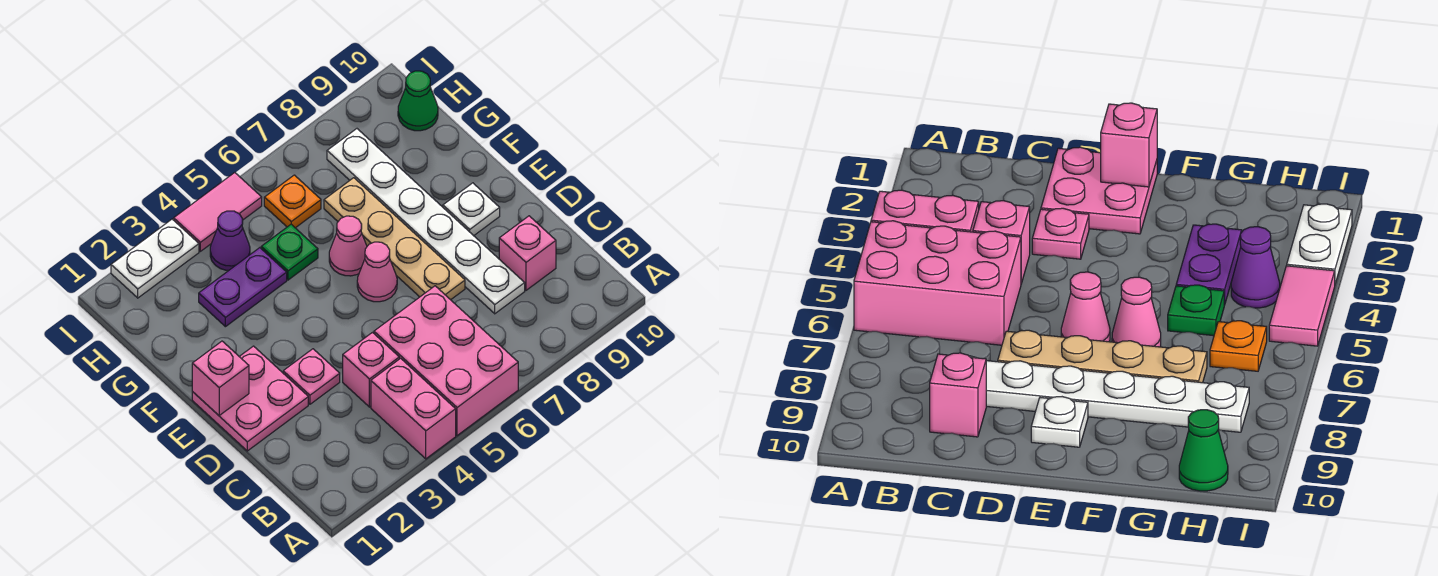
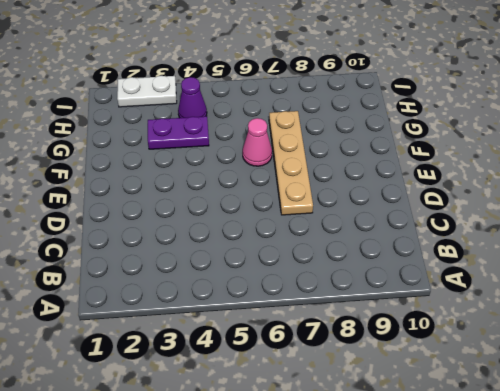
none -> pink 1x2 brick [371,358,456,459]
none -> pink 2x3 brick [374,286,518,436]
none -> pink 1x1 brick [343,333,399,407]

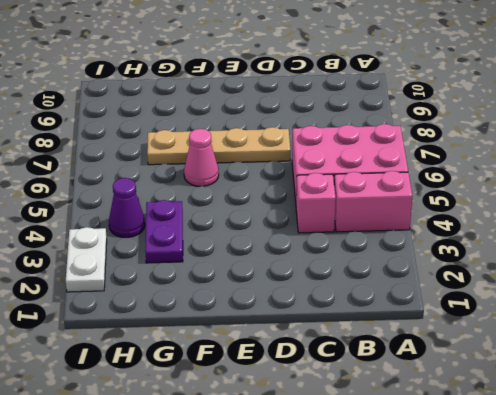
none -> white 1x6 plate [327,129,525,314]
none -> pink 1x1 brick [499,216,556,290]
none -> pink 2x2 plate [192,346,308,451]

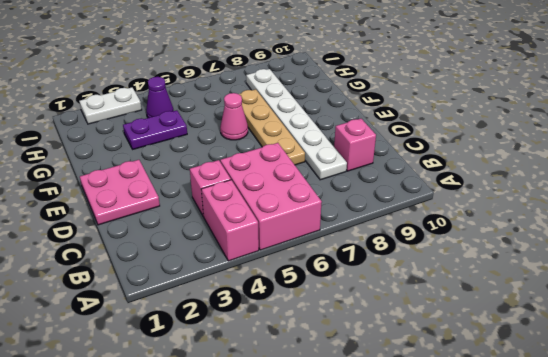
none -> pink 1x1 plate [283,349,340,404]
none -> pink 1x1 cone [357,242,397,302]
none -> white 1x1 plate [443,183,500,236]

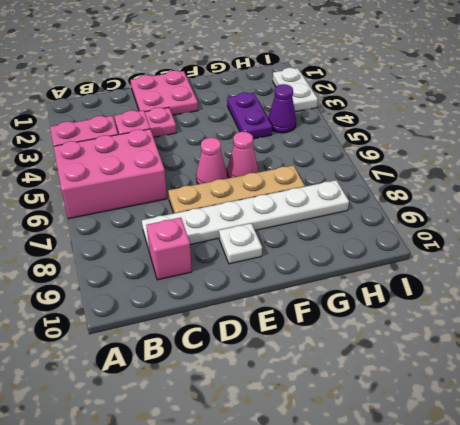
none -> green 1x1 plate [261,224,318,280]
none -> orange 1x1 plate [264,175,321,228]
none -> green 1x1 cone [398,71,438,131]

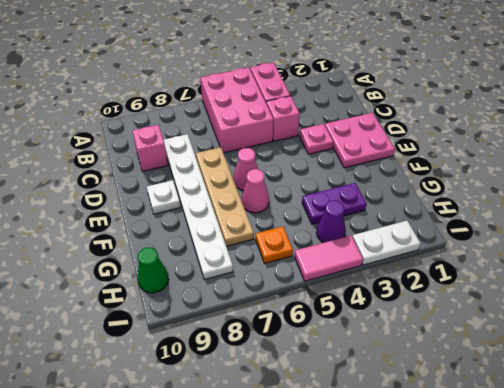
none -> green 1x1 plate [261,224,318,280]
none -> pink 1x1 brick [192,341,249,416]

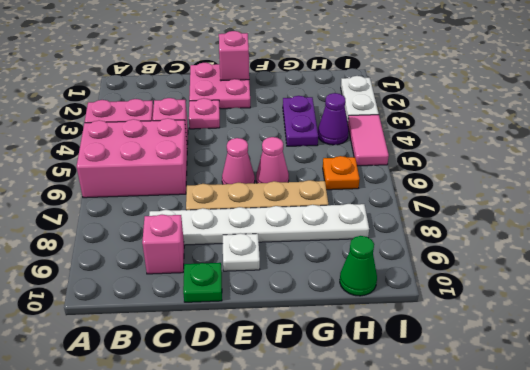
green 1x1 plate [183,263,222,302] -> green 1x1 plate moved to [261,224,318,280]

